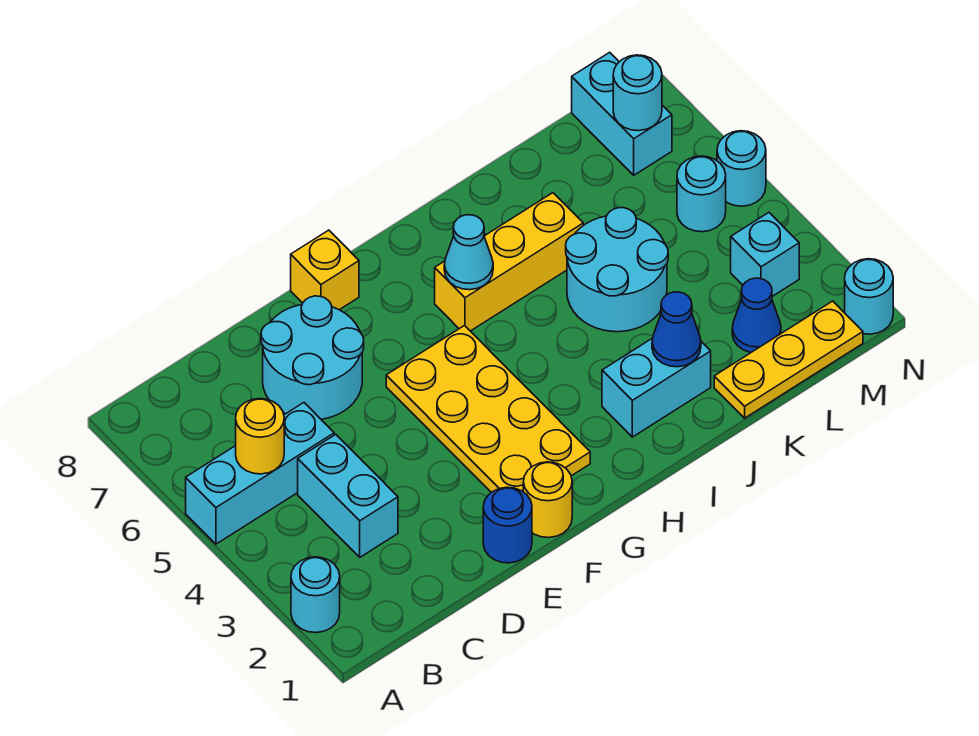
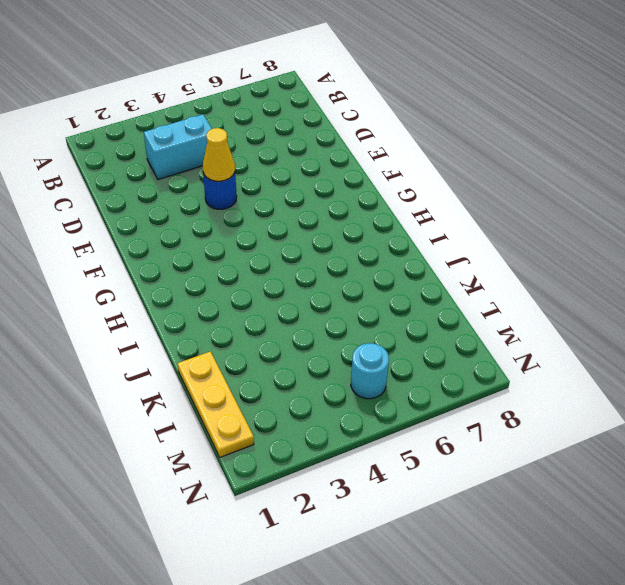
blue 1x1 round brick [203,173,237,209] -> blue 1x1 round brick moved to [483,487,532,563]
yellow 1x1 cone [203,128,235,181] -> none
none -> cyan 1x1 round brick [291,557,340,633]
none -> cyan 1x3 brick [186,403,334,544]
none -> cyan 2x2 round brick [261,296,364,419]

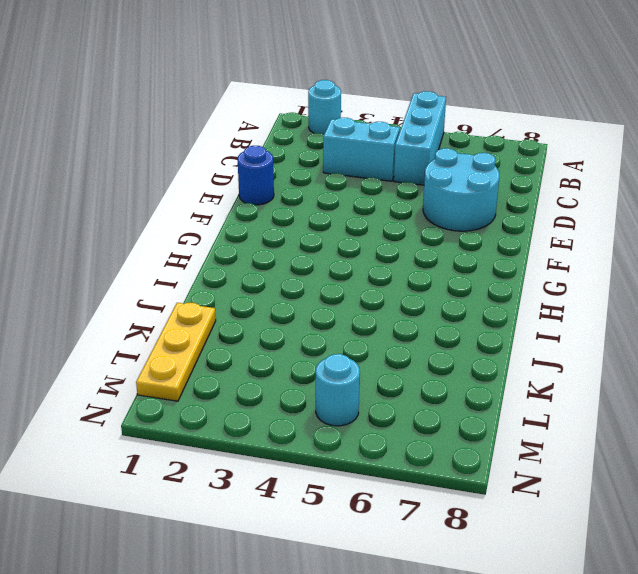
none -> yellow 1x1 round brick [523,462,572,538]
none -> yellow 2x4 plate [386,326,590,492]
none -> yellow 1x1 brick [291,230,359,310]

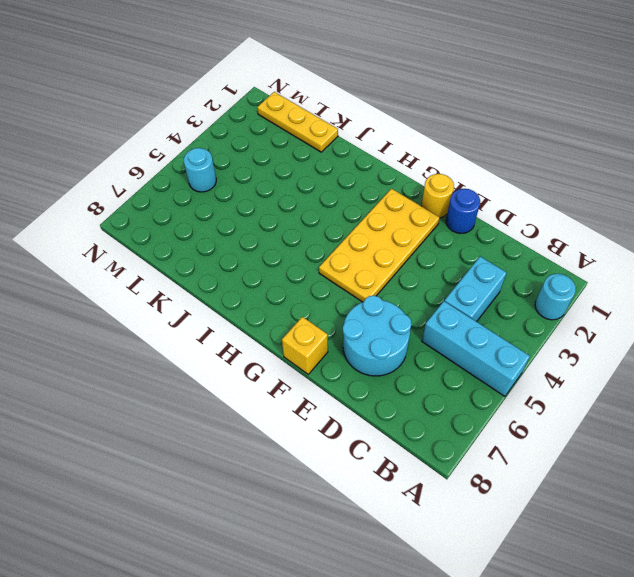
none -> yellow 1x3 brick [435,193,583,331]
none -> cyan 1x2 brick [602,338,711,437]
none -> cyan 2x2 round brick [566,208,668,332]

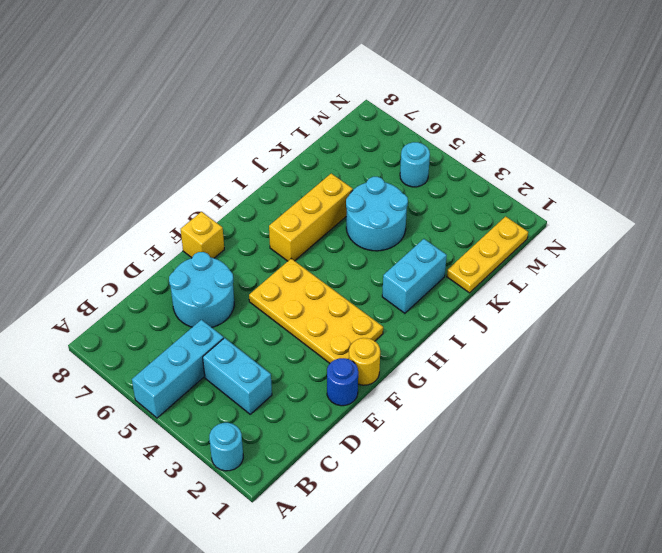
none -> blue 1x1 cone [732,278,781,352]
none -> cyan 1x1 brick [731,213,799,296]
none -> cyan 1x2 brick [572,52,672,175]

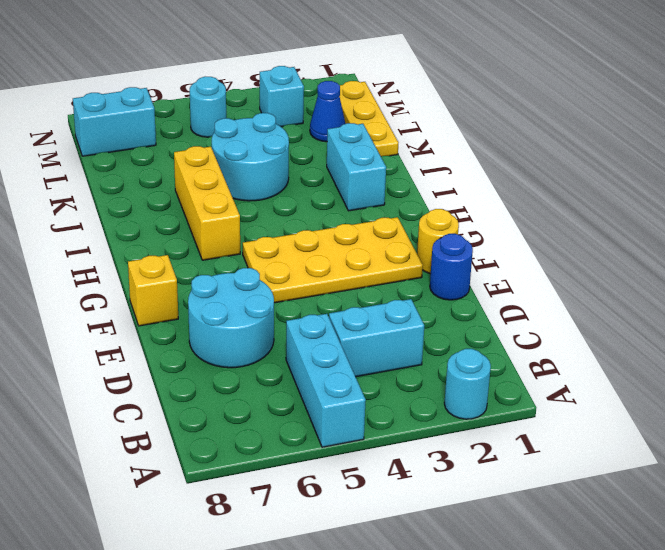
none -> cyan 1x1 round brick [845,259,893,334]
none -> cyan 1x1 round brick [717,131,766,206]
none -> yellow 1x1 round brick [236,399,284,474]

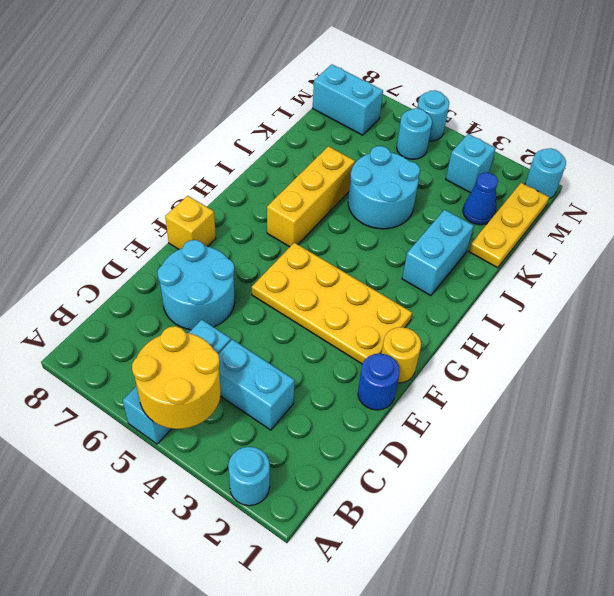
yellow 2x2 round brick [132,326,221,429] -> yellow 1x1 round brick [236,399,284,474]
none -> cyan 1x1 cone [444,215,493,290]
none -> blue 1x1 cone [652,292,701,367]
none -> cyan 1x1 round brick [613,55,662,131]

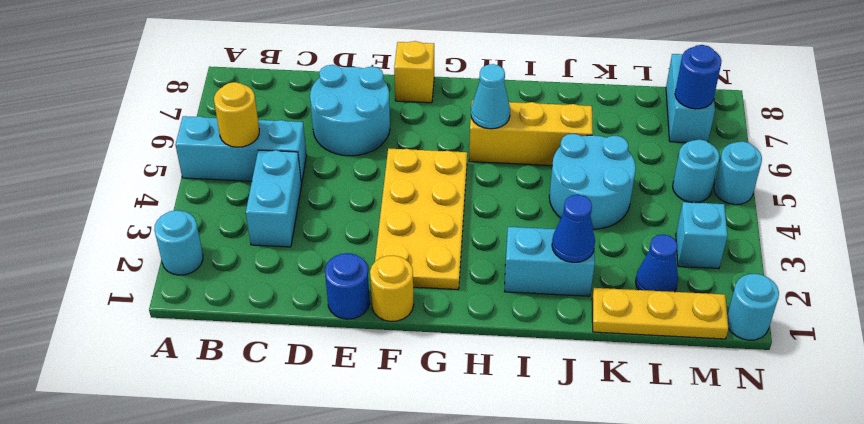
blue 1x1 round brick [675,45,722,109] -> cyan 1x1 round brick [613,55,662,131]

